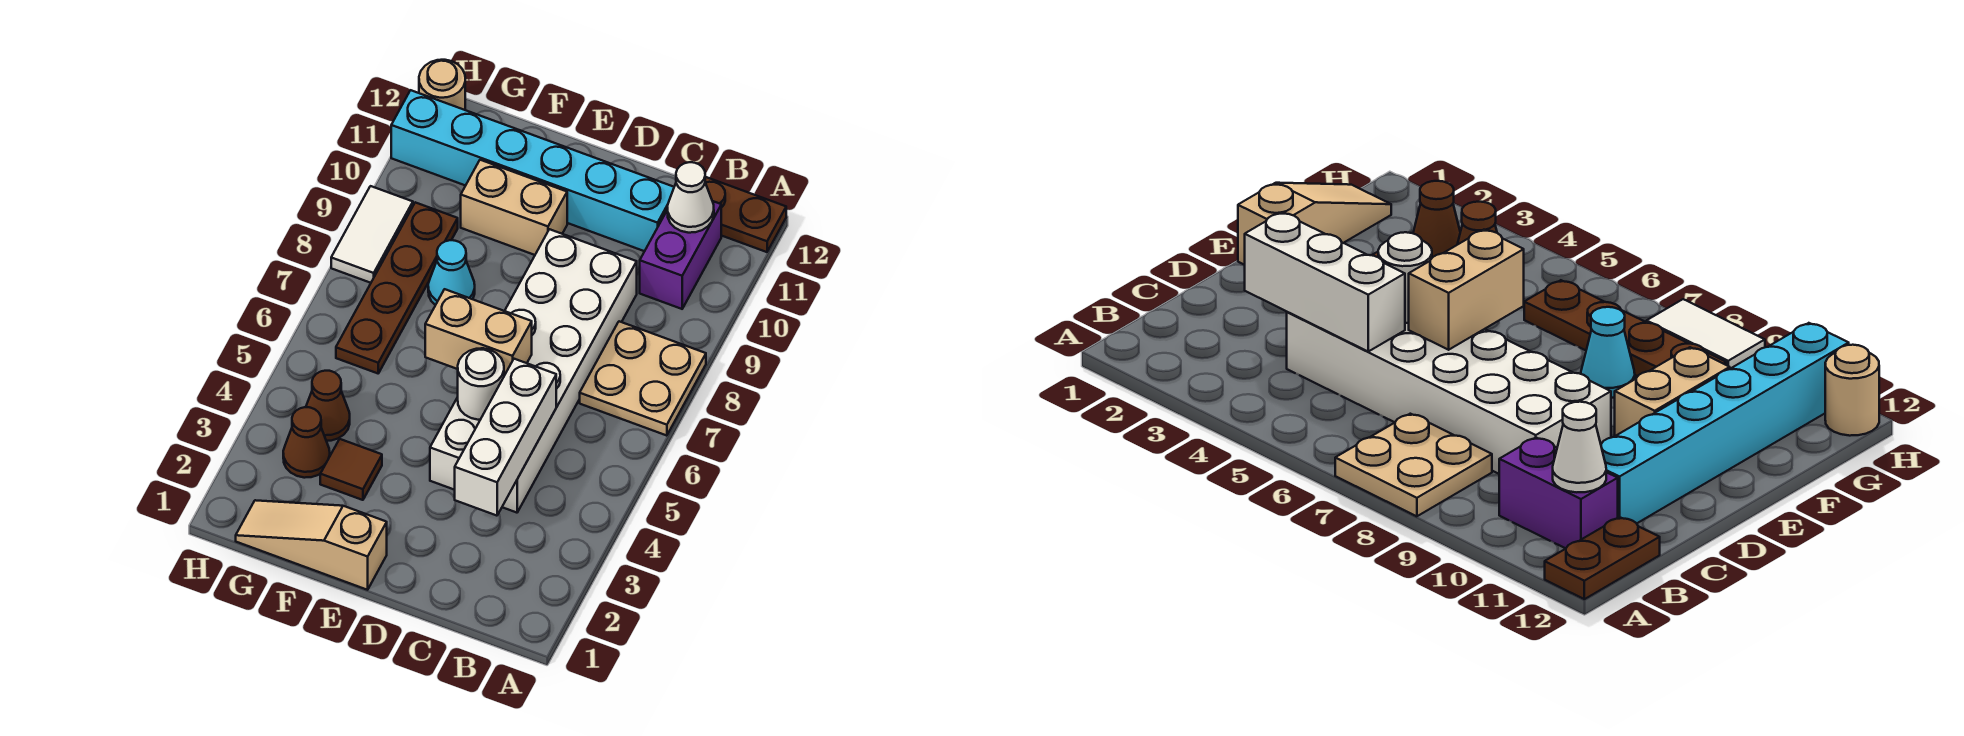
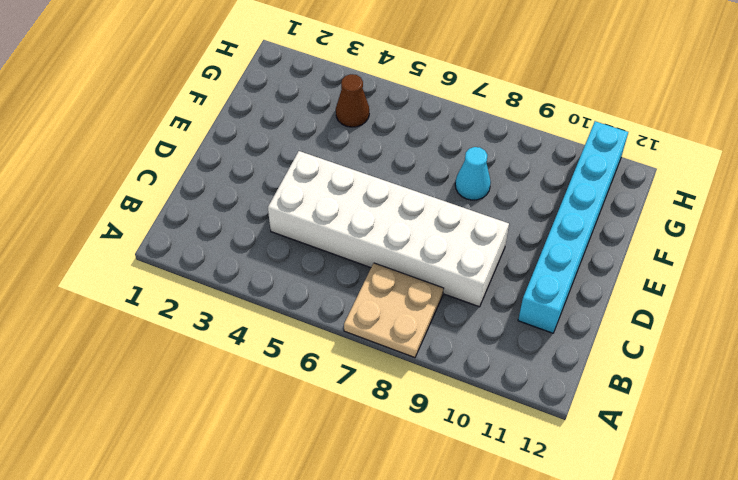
none -> brown 1x2 plate [705,177,786,252]
none -> purple 1x2 brick [640,201,721,309]
none -> tan 1x3 slope [236,500,387,590]

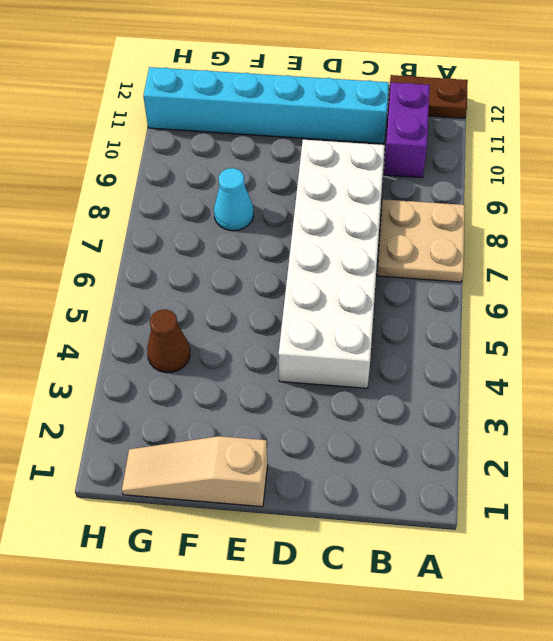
none -> tan 1x2 brick [461,160,567,255]
none -> brown 1x1 tile [320,439,382,500]
none -> brown 1x1 cone [283,407,330,478]

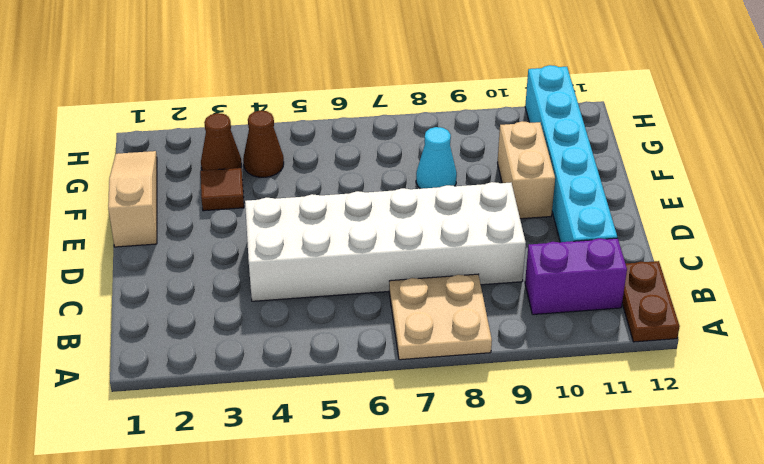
none -> brown 1x4 plate [336,202,458,373]
none -> white 1x2 tile [331,186,413,283]
none -> tan 1x1 round brick [419,60,465,110]

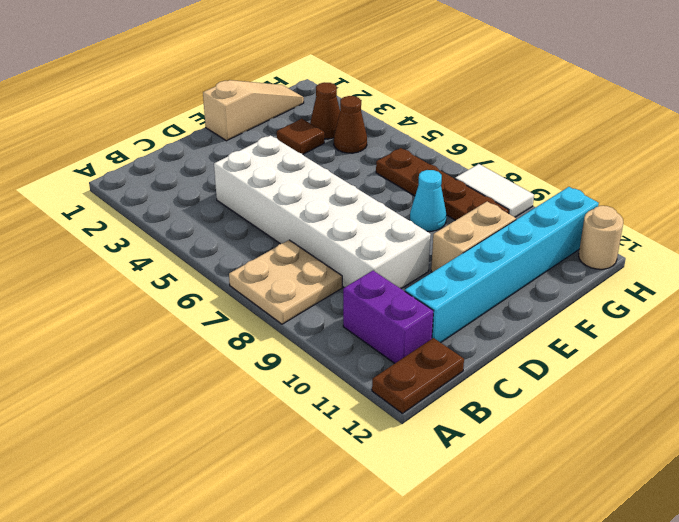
none -> white 1x1 cone [667,162,714,233]
none -> white 1x3 brick [455,359,556,516]
none -> white 1x1 round brick [458,348,504,420]

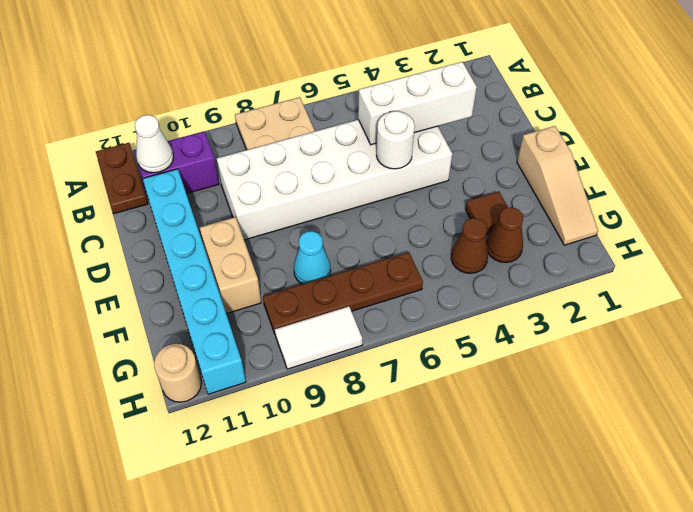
none -> tan 1x2 brick [425,289,532,376]

